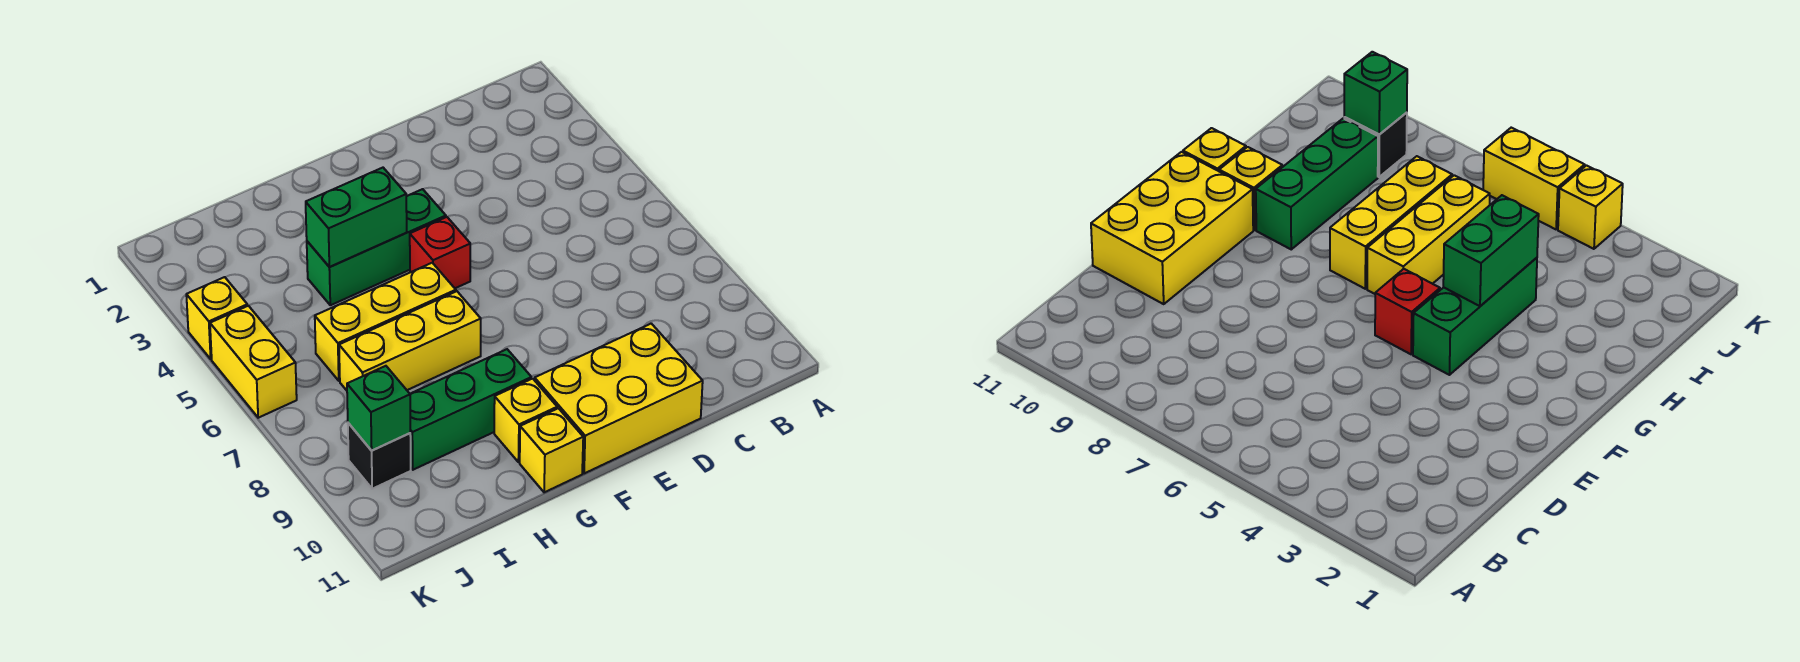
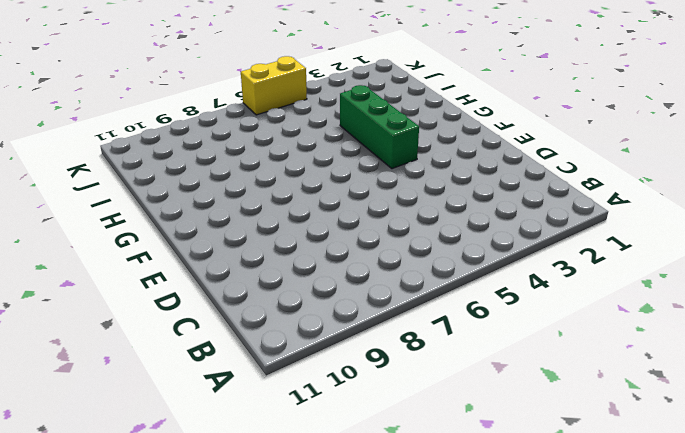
none -> yellow 2x3 brick [535,324,703,474]
none -> red 1x1 brick [410,217,470,288]
none -> yellow 1x3 brick [315,263,456,381]

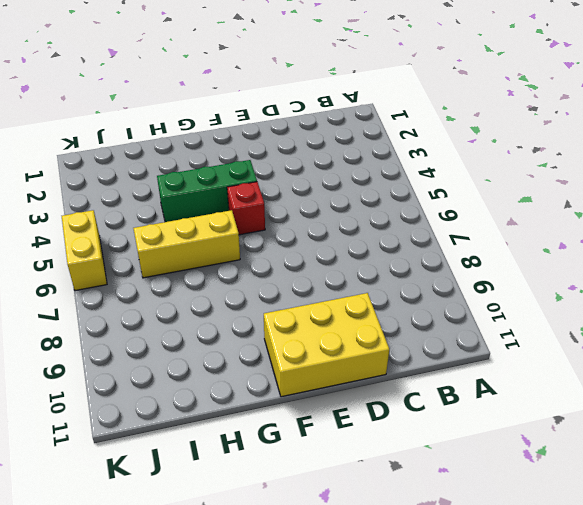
none -> yellow 1x3 brick [339,291,481,390]
none -> green 1x3 brick [410,349,531,470]
none -> yellow 1x1 brick [494,379,557,462]

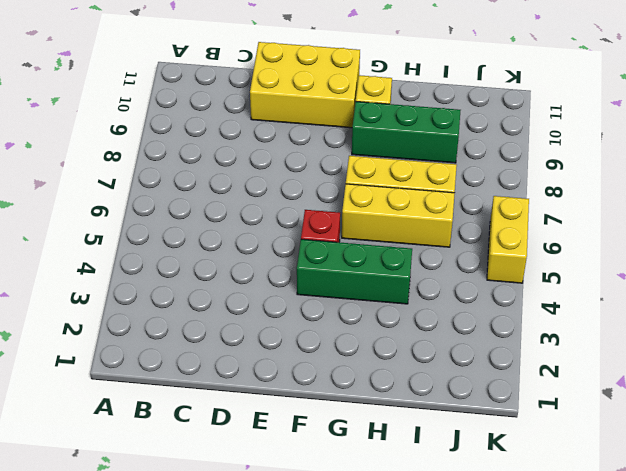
none -> yellow 1x1 brick [520,408,583,492]
none -> black 1x1 brick [348,423,411,489]
none -> yellow 1x1 brick [186,277,247,359]

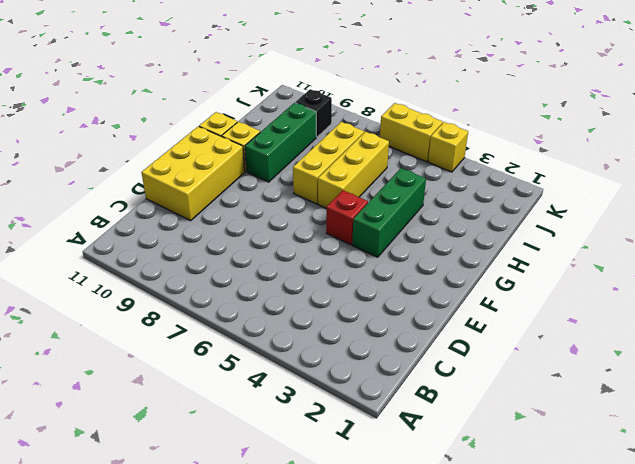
none -> green 1x2 brick [306,168,407,267]
none -> green 1x1 brick [347,366,410,451]

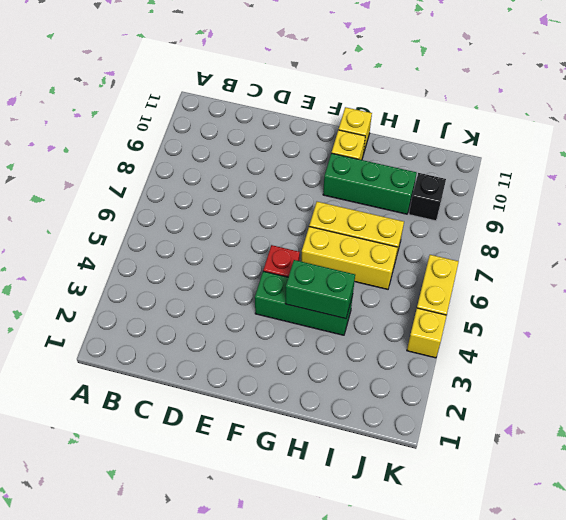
none -> yellow 2x3 brick [535,324,703,474]
none -> green 1x1 brick [347,366,410,451]

